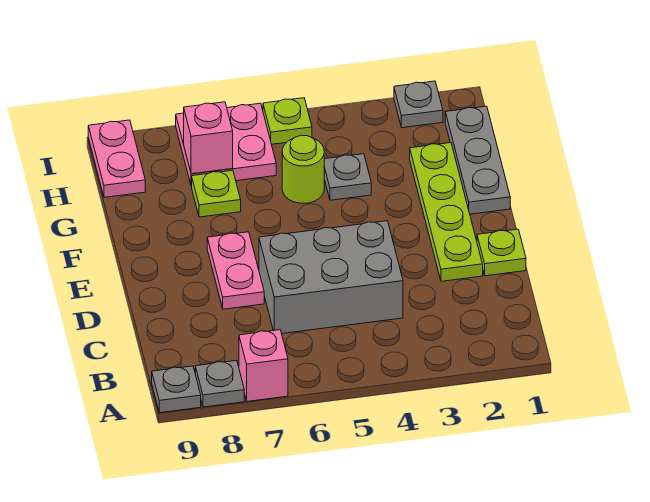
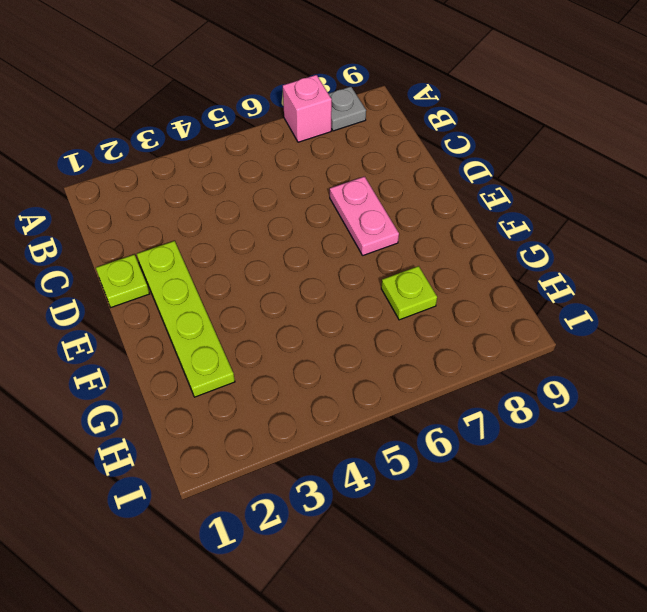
none -> grey 1x1 plate [152,366,201,413]
none -> grey 2x3 brick [259,221,403,334]
none -> grey 1x3 plate [445,106,510,214]

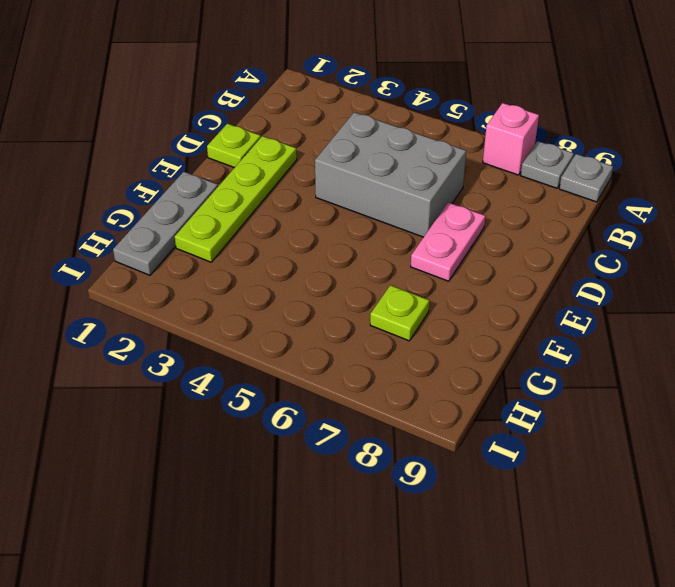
none -> grey 1x1 plate [324,154,371,200]
none -> lime 1x1 round brick [282,135,324,203]
none -> pink 2x2 plate [176,103,276,186]

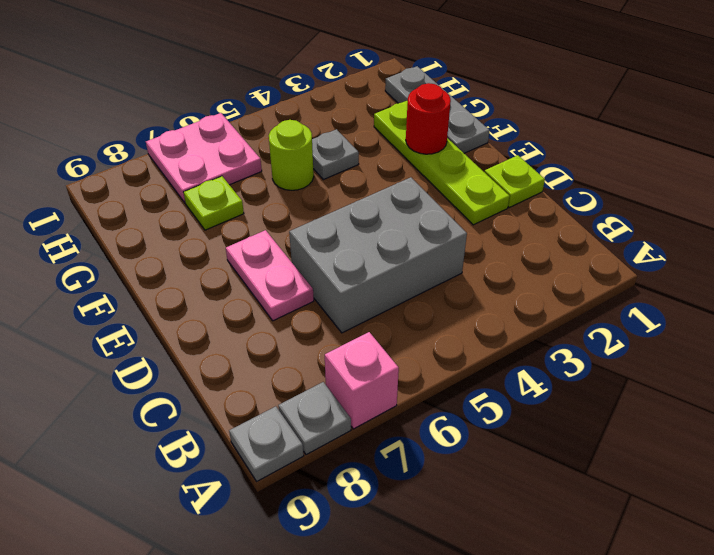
red 1x1 round brick [406,83,451,154] -> none
none -> pink 1x2 plate [88,120,145,197]
none -> grey 1x1 plate [394,81,443,128]
none -> lime 1x1 plate [263,98,312,144]

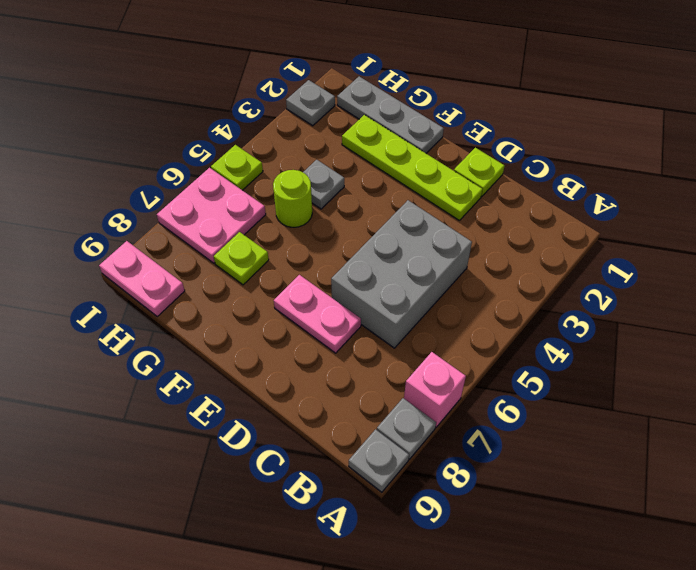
none -> pink 1x1 brick [184,102,233,174]

